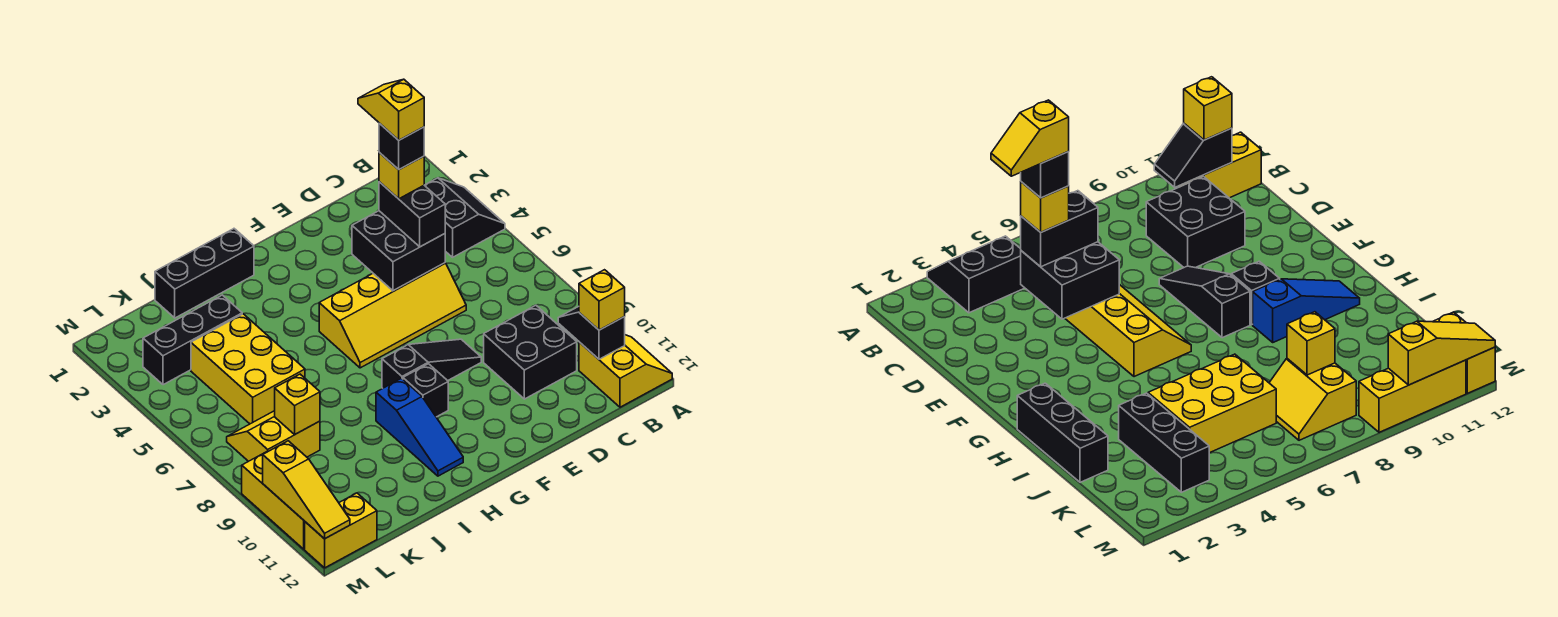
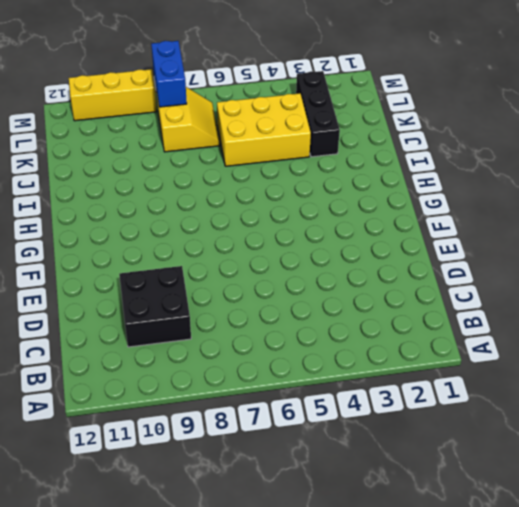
blue 1x2 brick [151,41,187,107] -> none
none -> black 2x2 slope [424,178,505,257]
none -> yellow 2x2 slope [579,335,672,407]
none -> yellow 2x4 slope [319,263,466,368]

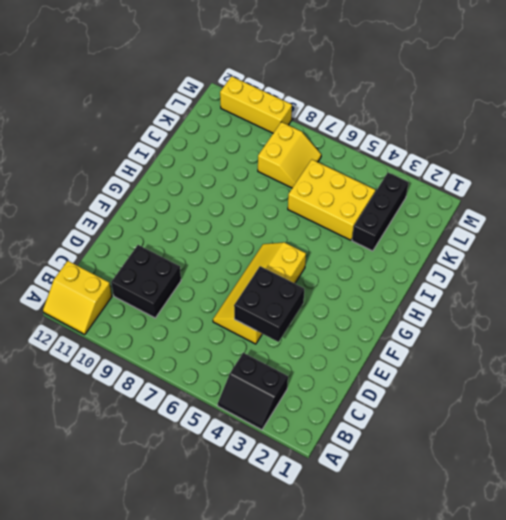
none -> black 1x3 slope [382,339,481,388]
none -> black 1x1 brick [403,364,448,417]
none -> black 1x3 brick [155,229,254,318]

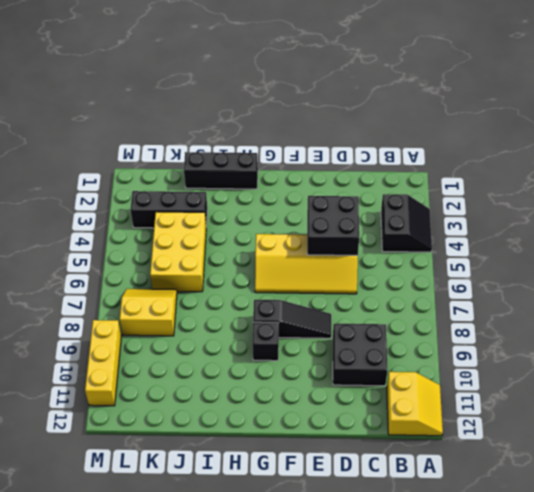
none -> blue 1x3 slope [376,378,463,476]
none -> yellow 1x2 brick [305,493,377,568]
none -> black 1x2 slope [558,307,625,359]

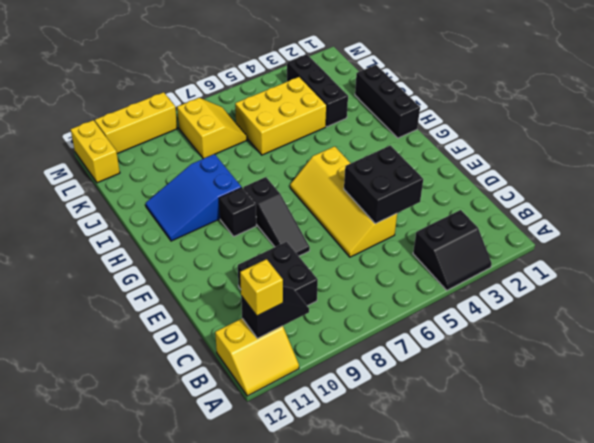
blue 2x3 slope [146,154,242,241] -> blue 1x3 slope [376,378,463,476]
none -> yellow 1x1 brick [275,374,320,434]
none -> yellow 1x3 slope [263,441,350,539]
none -> black 1x2 brick [379,182,445,247]

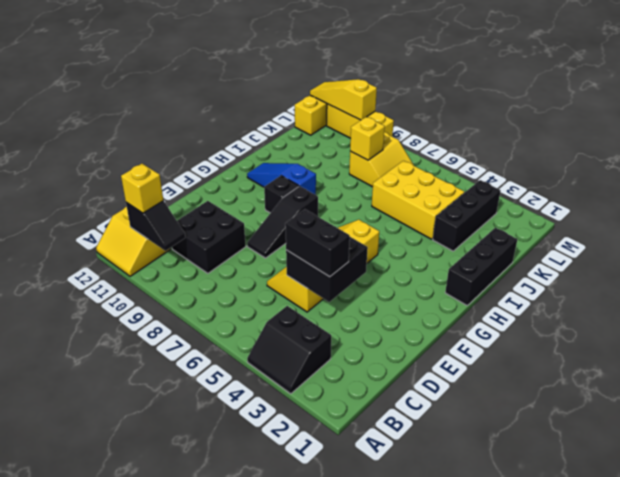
none -> yellow 1x1 brick [379,152,424,199]
none -> black 1x1 brick [379,123,424,169]
none -> yellow 1x2 slope [358,79,424,140]

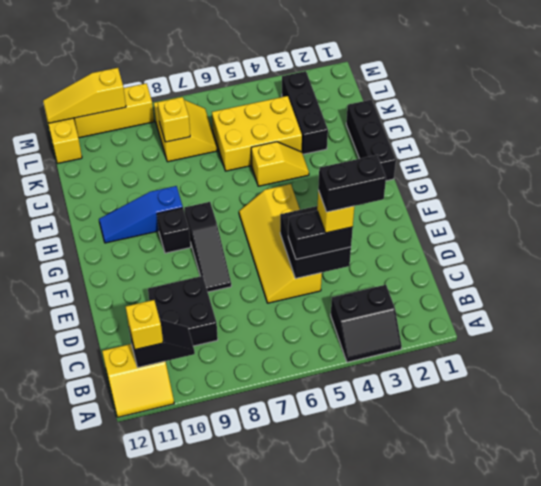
black 1x2 brick [318,155,386,212] -> black 1x1 brick [379,123,424,169]
yellow 1x2 slope [251,142,309,186] -> yellow 1x2 slope moved to [358,79,424,140]

